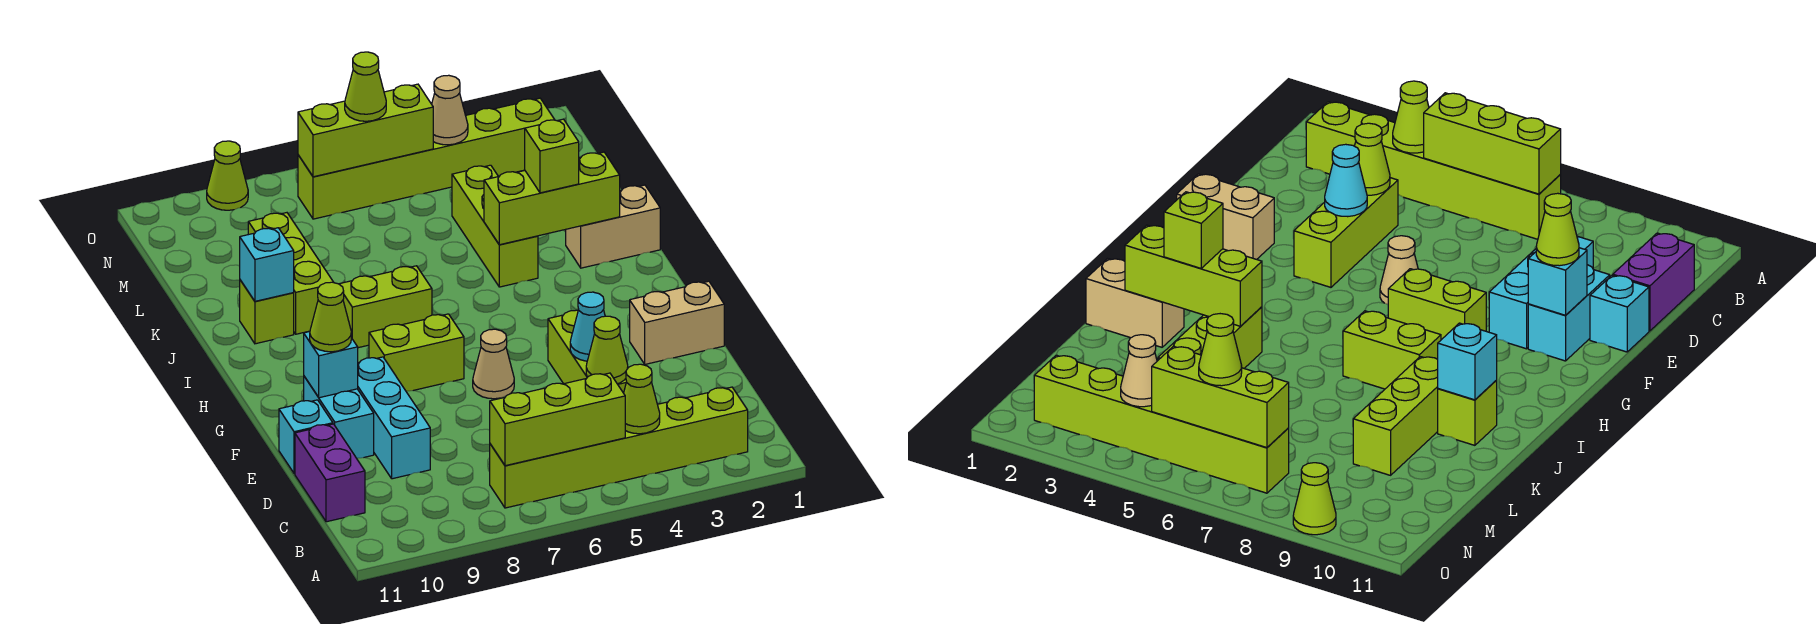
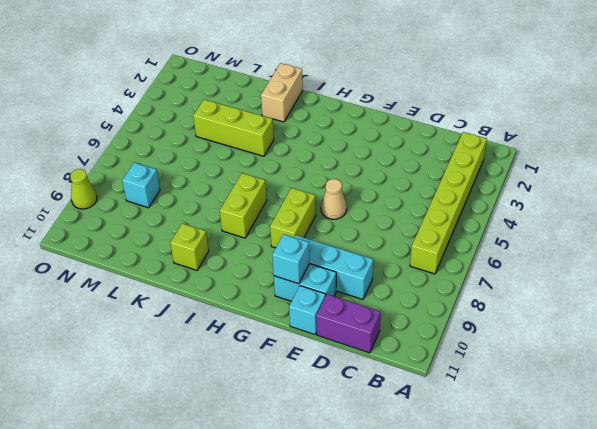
cyan 1x1 brick [122,163,160,208] -> cyan 1x1 brick moved to [240,228,294,301]
none -> lime 1x3 brick [548,310,627,393]
none -> tan 1x2 brick [630,281,724,364]
none -> lime 1x3 brick [248,213,334,334]

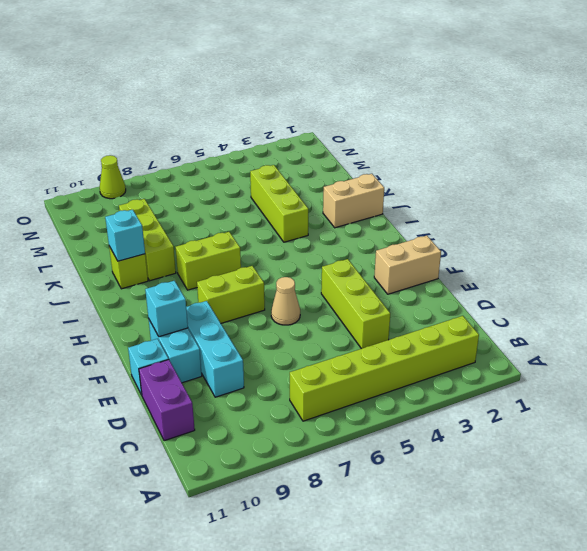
none -> lime 1x6 brick [298,98,555,219]
none -> lime 1x1 cone [624,364,660,434]
none -> lime 1x3 brick [490,373,625,466]

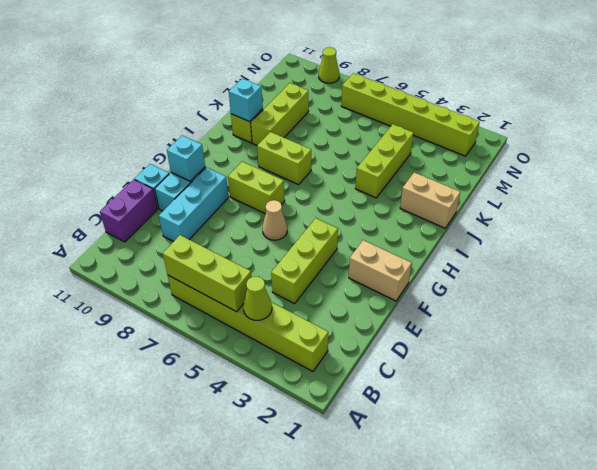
none -> lime 1x1 cone [586,316,628,384]
none -> cyan 1x1 cone [570,292,605,361]
none -> lime 1x3 brick [484,152,620,245]

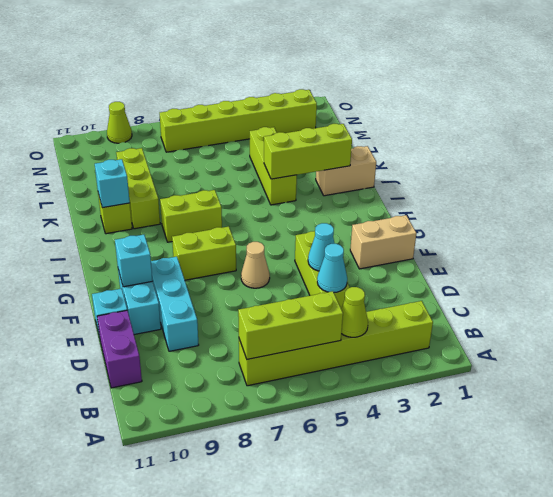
cyan 1x1 cone [317,244,347,292] -> lime 1x1 cone [586,316,628,384]
none -> tan 1x1 cone [432,75,468,145]
none -> lime 1x3 brick [298,84,433,177]
none -> lime 1x1 cone [310,282,351,352]

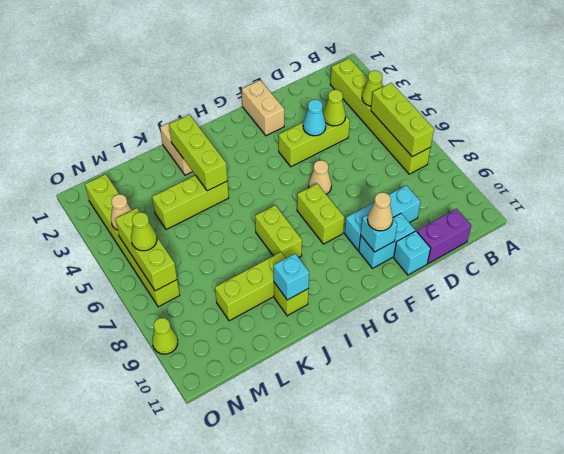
tan 1x1 cone [367,192,393,231] -> lime 1x1 cone [310,282,351,352]
none -> lime 1x1 brick [525,119,579,193]

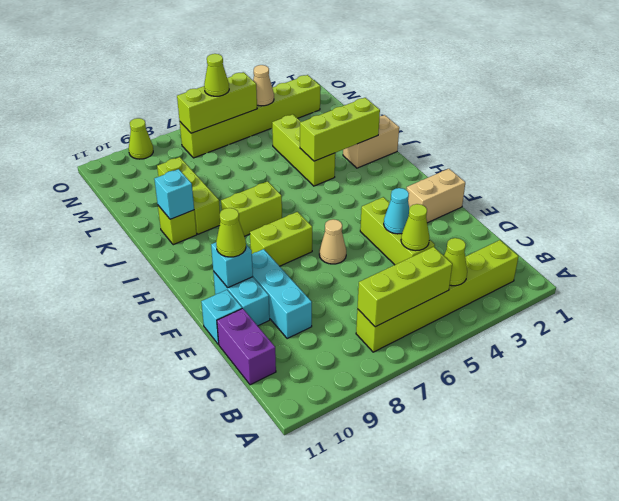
none -> lime 1x1 brick [525,119,579,193]

